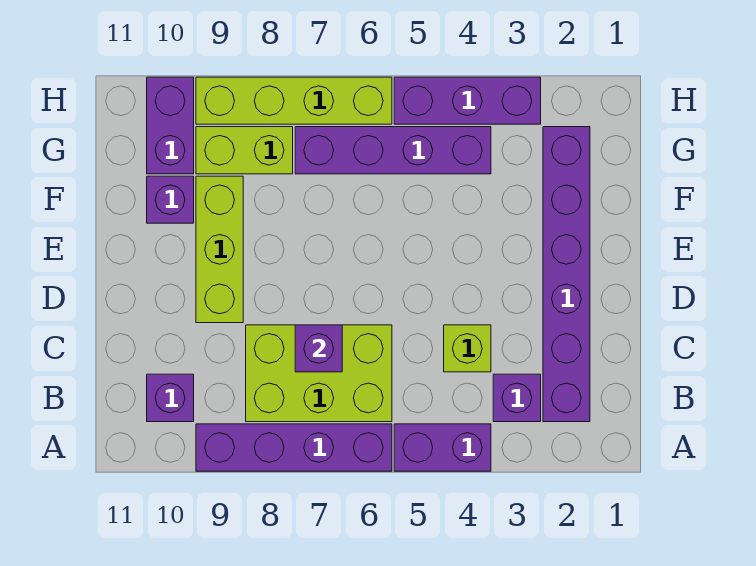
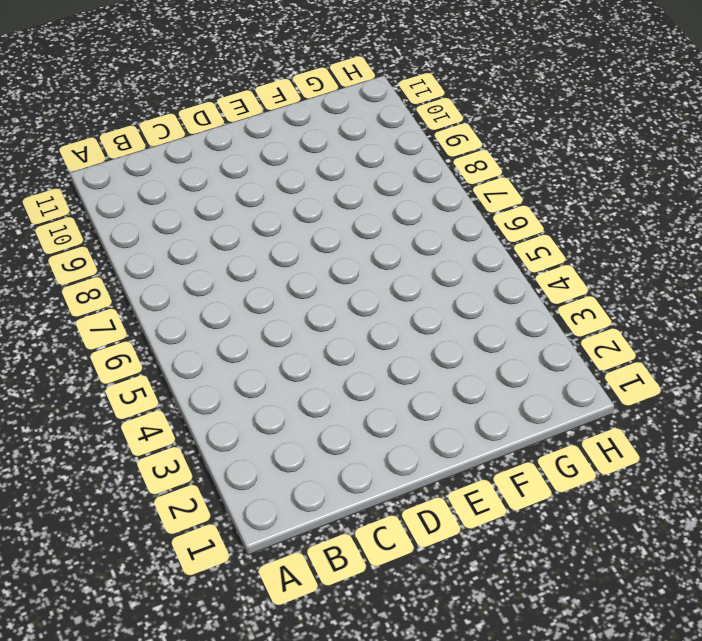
none -> purple 1x2 brick [394,424,491,471]
none -> purple 1x4 brick [196,424,392,471]
none -> purple 1x6 brick [543,127,590,422]

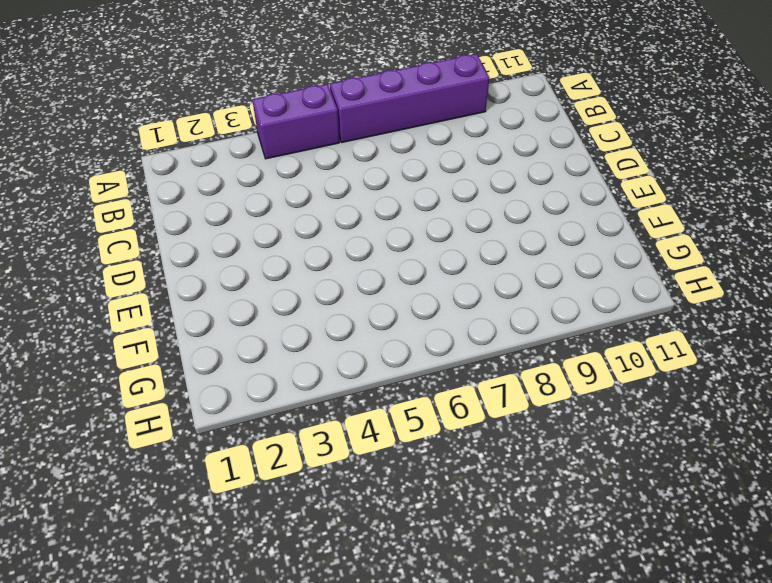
none -> purple 1x6 brick [543,127,590,422]
none -> purple 1x1 brick [493,374,541,422]
none -> lime 2x3 brick [246,325,392,422]

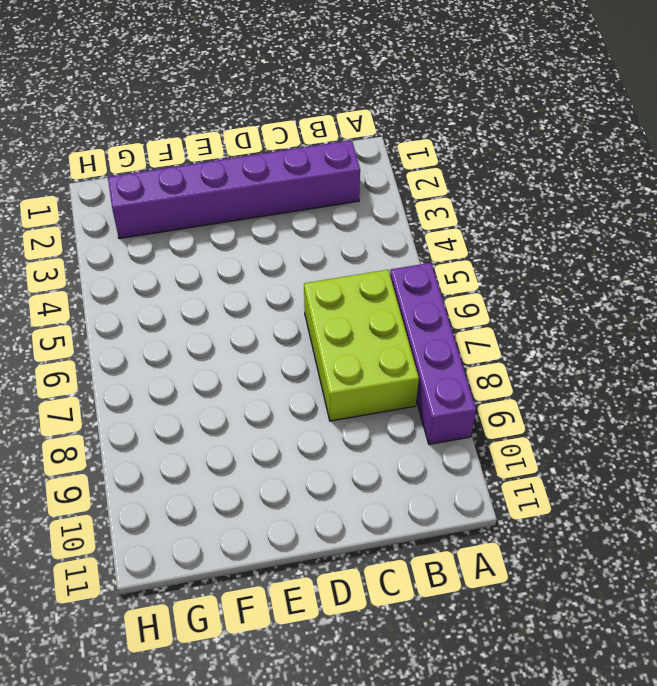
none -> purple 1x2 brick [394,424,491,471]
none -> purple 1x1 brick [493,374,541,422]
none -> purple 1x1 brick [147,374,194,422]

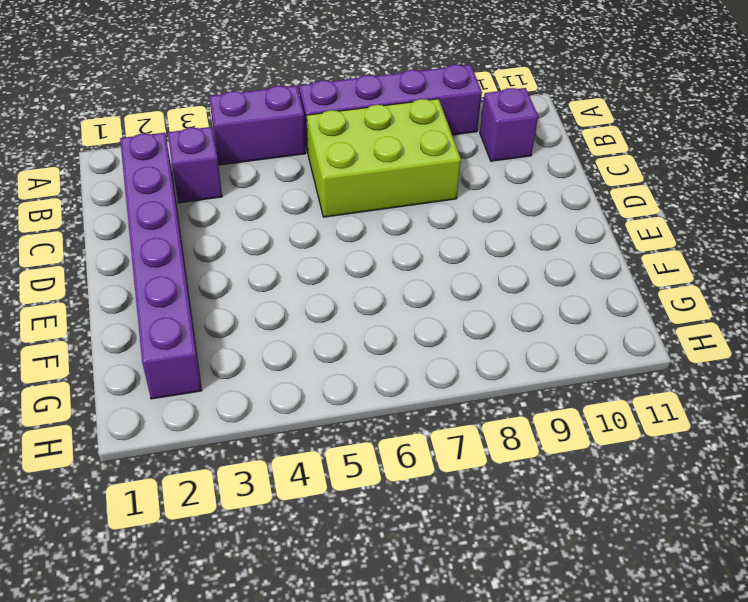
none -> lime 1x1 brick [444,325,491,372]
none -> lime 1x3 brick [196,176,243,323]
none -> purple 1x1 brick [147,176,194,223]

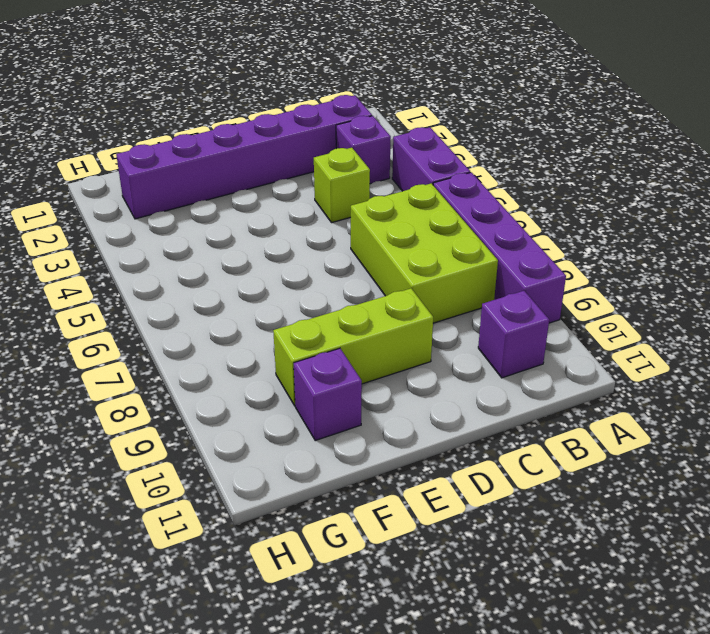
none -> purple 1x4 brick [295,127,491,174]
none -> lime 1x2 brick [196,127,293,174]
none -> purple 1x2 brick [147,77,194,174]

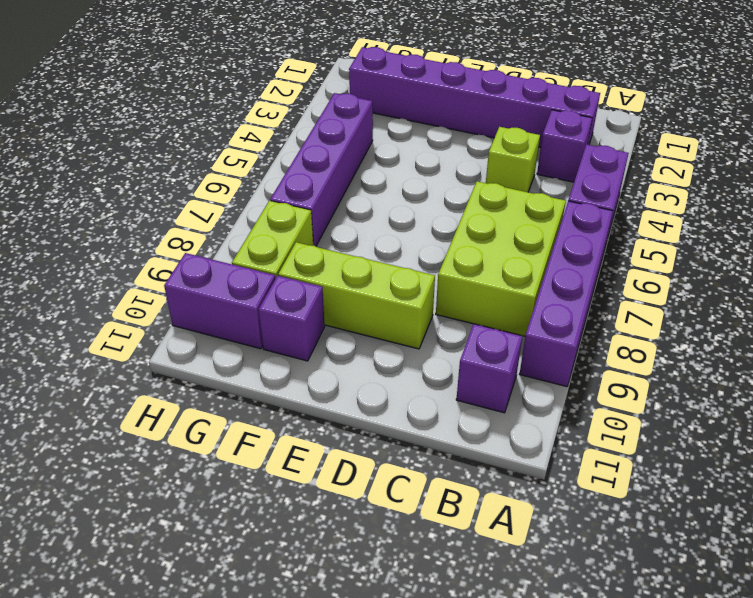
none -> purple 1x3 brick [394,77,541,124]
none -> lime 1x4 brick [196,77,392,124]
none -> purple 1x1 brick [295,325,342,372]

